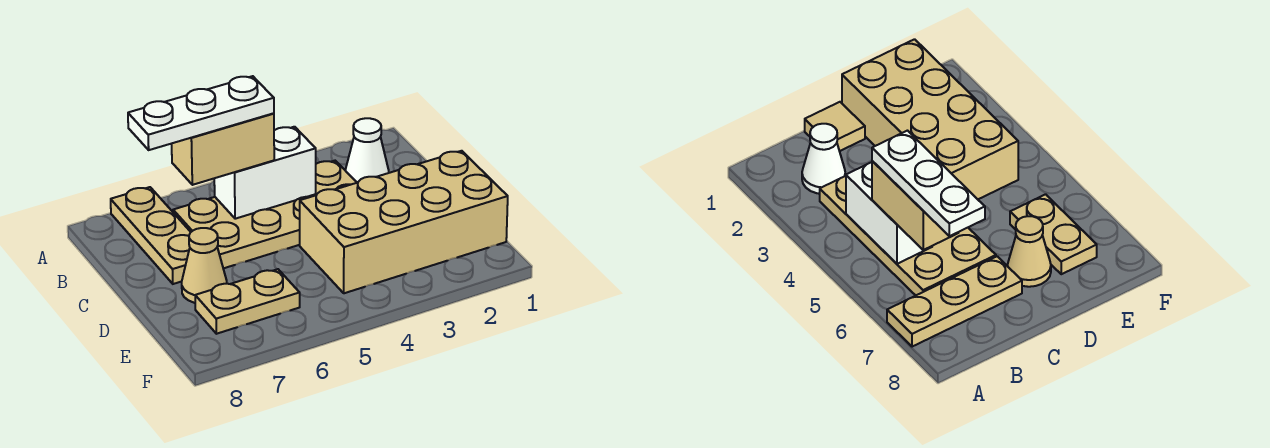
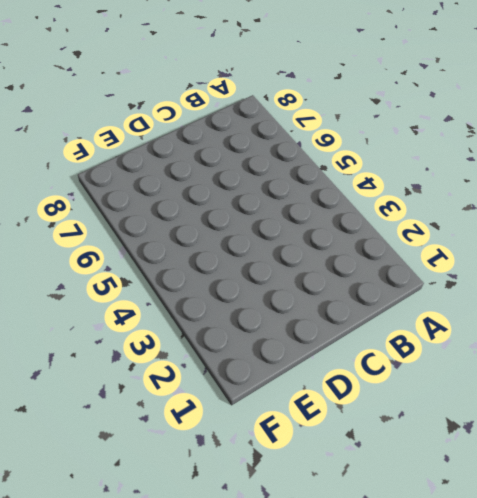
none -> tan 1x3 plate [111,187,191,284]
none -> white 1x1 cone [345,118,389,183]

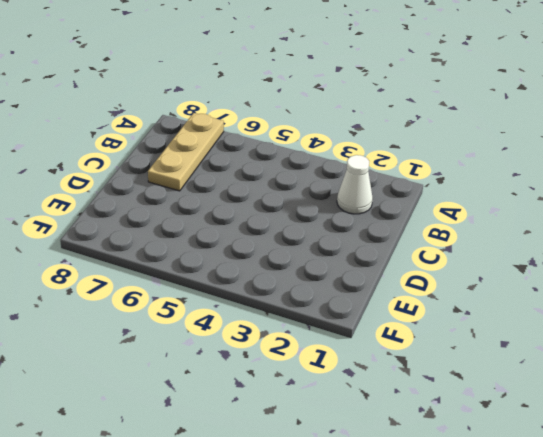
none -> tan 2x4 plate [173,161,357,268]
none -> tan 1x1 tile [805,102,865,151]

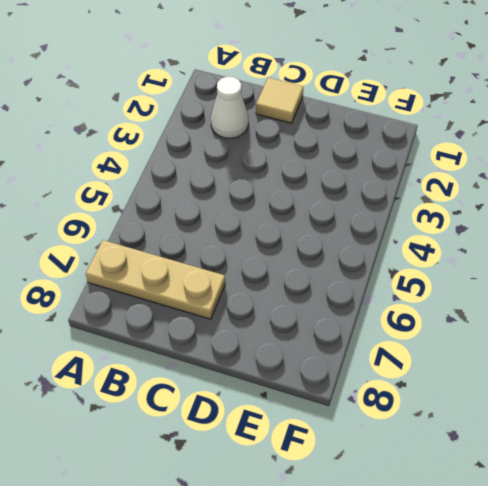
none -> tan 2x4 plate [173,161,357,268]
none -> tan 2x4 brick [300,151,508,293]

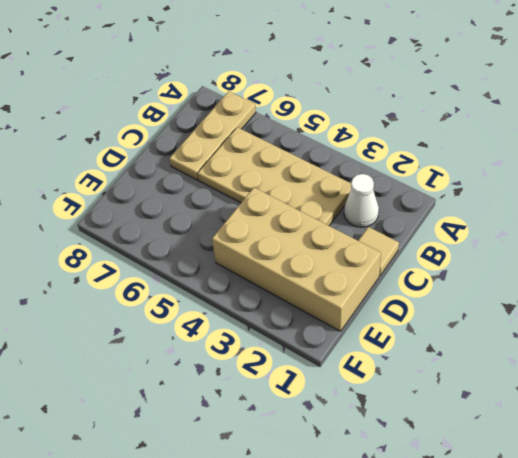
none -> tan 1x1 cone [182,228,227,303]
none -> tan 1x2 plate [195,269,300,334]

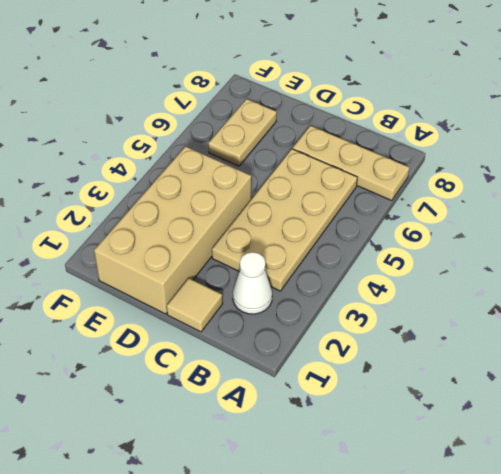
none -> tan 1x1 cone [182,228,227,303]
none -> white 1x2 brick [214,127,316,219]

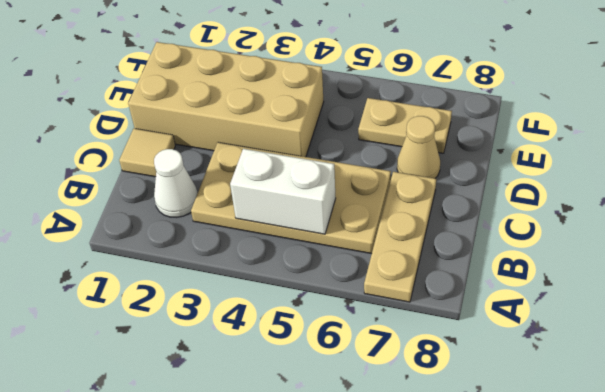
none -> tan 1x2 brick [172,113,274,185]
none -> white 1x3 plate [128,76,274,150]

